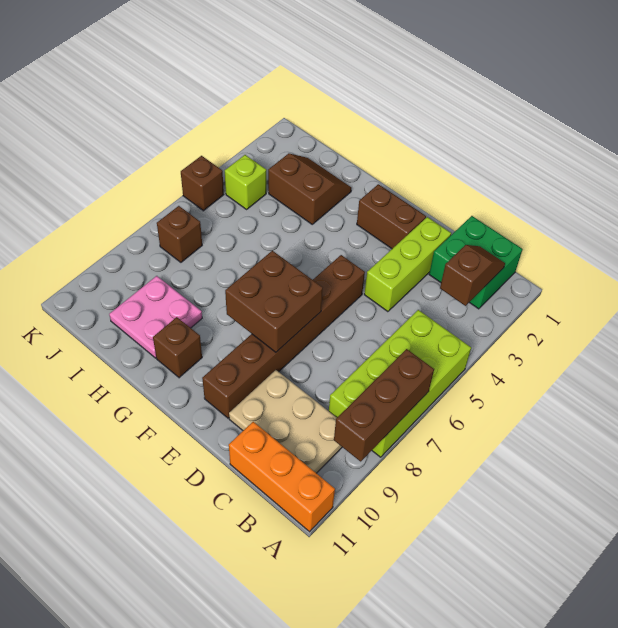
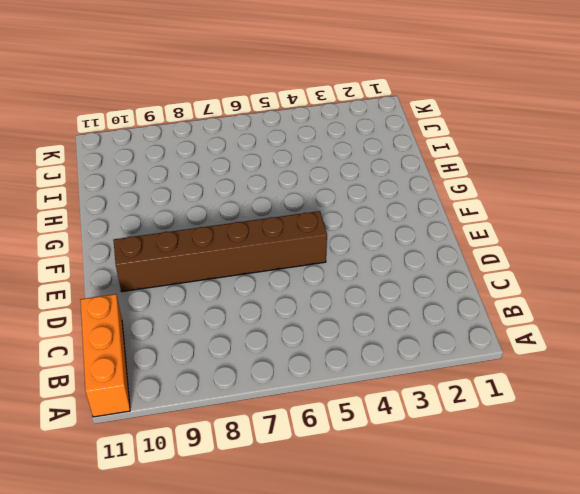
none -> lime 2x4 brick [329,310,471,457]
none -> green 2x2 brick [429,216,522,309]
none -> tan 2x3 plate [229,370,342,473]

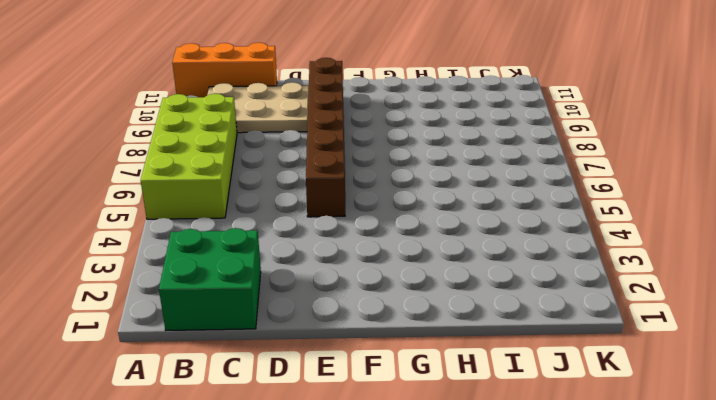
none -> lime 1x3 brick [364,217,451,312]
none -> brown 1x2 brick [357,184,426,249]
none -> brown 1x1 brick [153,317,202,378]

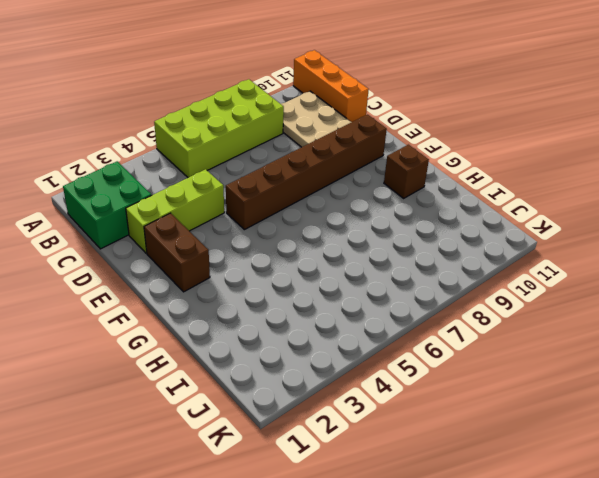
none -> brown 2x2 slope [268,153,351,224]
none -> pink 2x2 plate [109,276,202,358]
none -> lime 1x1 brick [225,155,266,209]

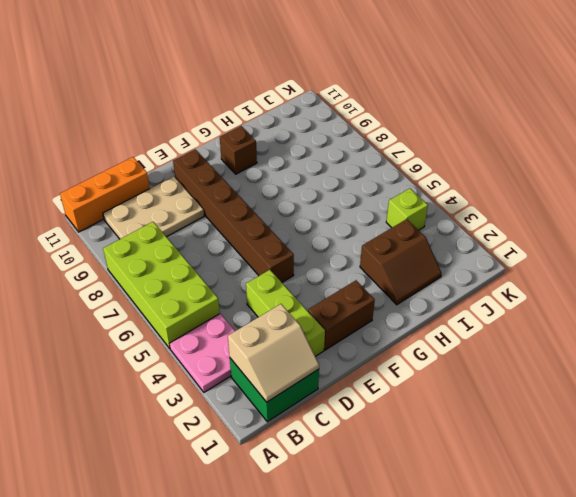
pink 2x2 plate [170,314,235,392] -> pink 2x2 plate moved to [109,276,202,358]
tan 2x2 slope [228,304,319,402] -> brown 1x2 slope [440,245,505,306]
none -> brown 1x1 brick [157,206,202,262]
none -> brown 1x1 brick [181,156,224,211]
none -> brown 1x3 brick [334,349,434,462]

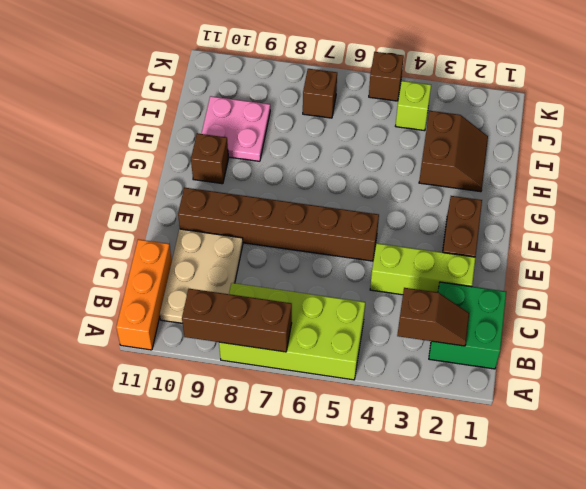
none -> brown 2x2 brick [225,251,323,352]

